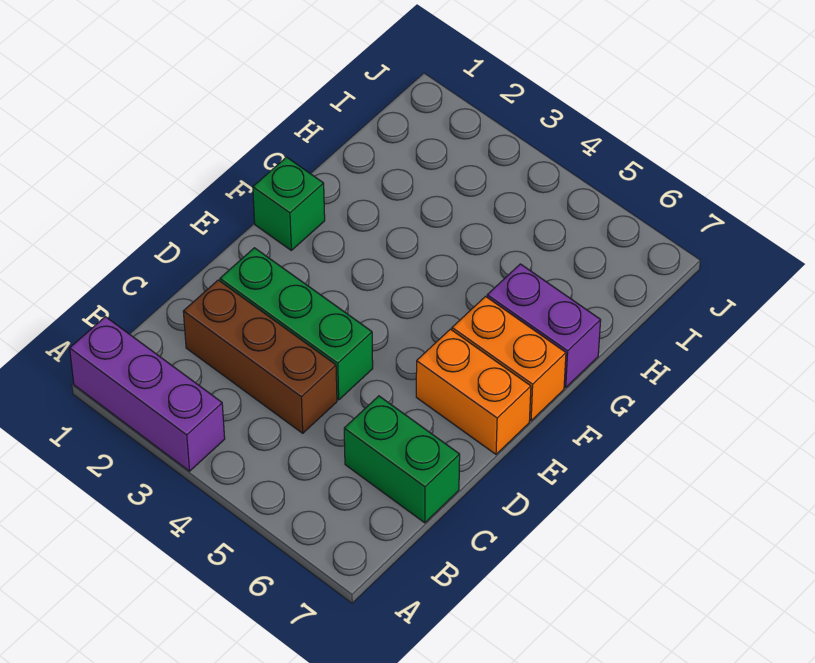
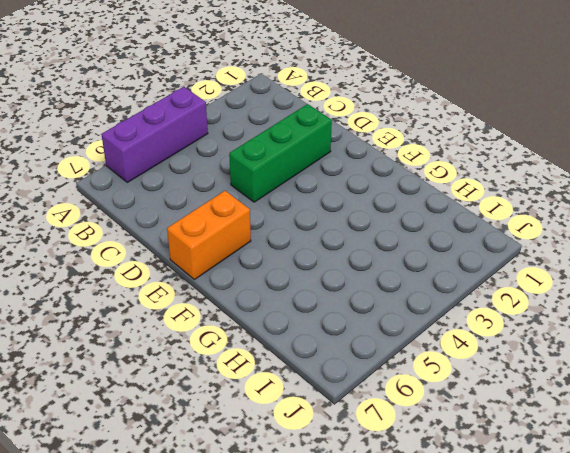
purple 1x3 brick [101,87,208,182] -> purple 1x3 brick moved to [70,317,225,471]
none -> brown 1x3 brick [183,280,337,433]
none -> green 1x2 brick [344,396,460,523]

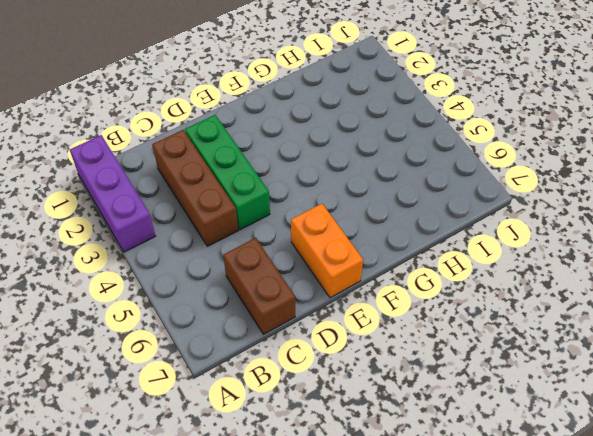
brown 1x2 brick [223,238,295,334] -> green 1x2 brick [344,396,460,523]
none -> green 1x1 brick [253,157,325,250]
none -> orange 1x2 brick [452,296,566,421]

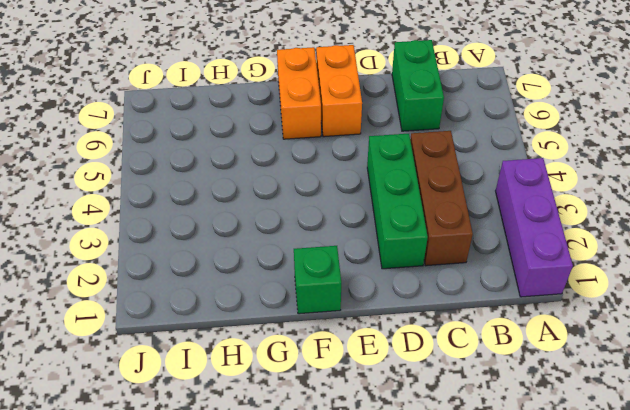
none -> purple 1x2 brick [487,264,601,388]

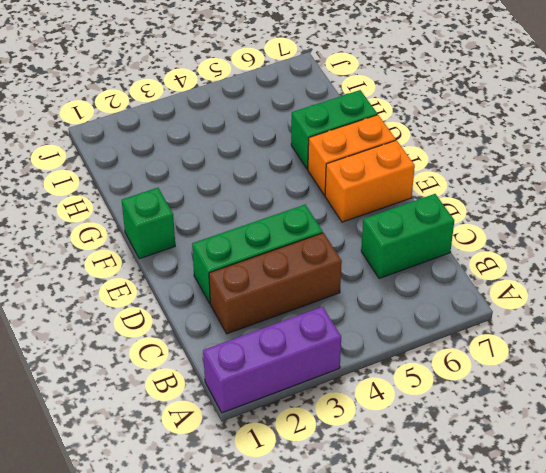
green 1x2 brick [291,90,377,169] -> purple 1x2 brick [487,264,601,388]

